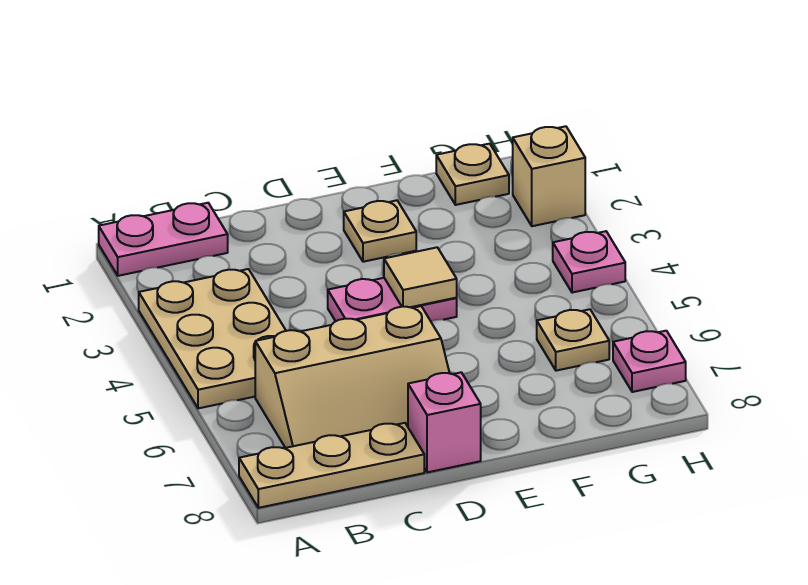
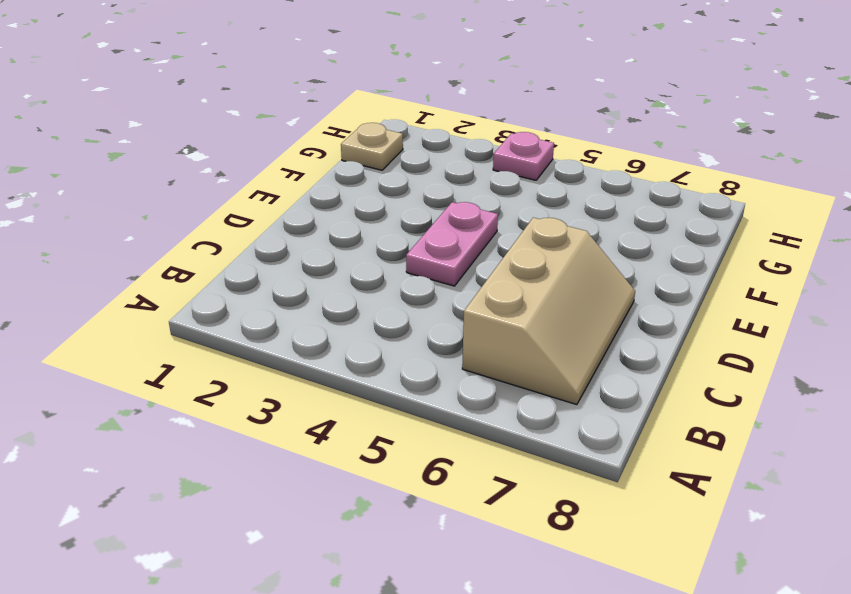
none -> pink 1x2 plate [99,203,228,276]
none -> tan 2x3 plate [139,269,286,408]
none -> tan 1x3 plate [239,423,424,508]

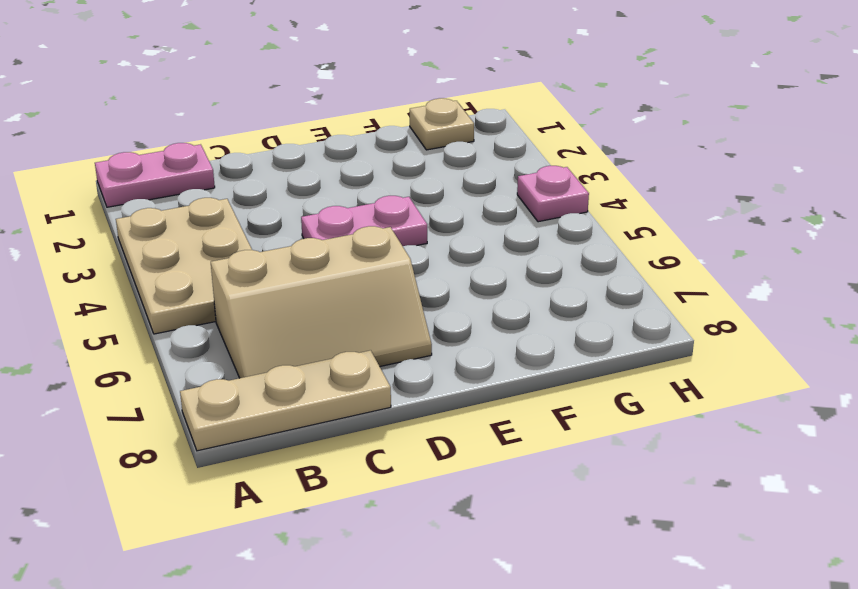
none -> pink 1x1 brick [408,372,481,472]
none -> tan 1x1 plate [344,200,416,262]
none -> tan 1x1 plate [537,309,609,371]

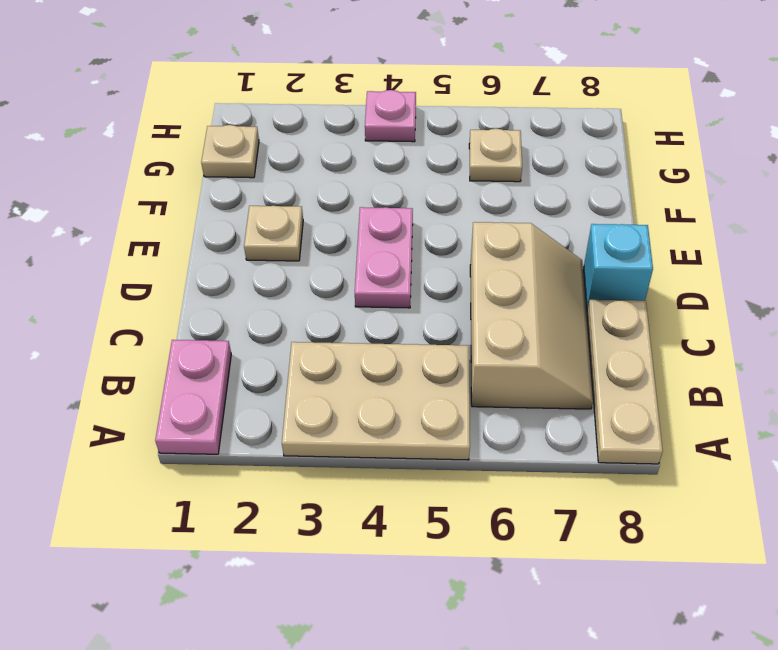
cyan 1x1 brick [584,224,653,310] -> pink 1x1 brick [408,372,481,472]
none -> tan 1x1 brick [513,126,585,226]
none -> pink 1x1 plate [613,331,686,392]
none -> tan 1x1 tile [384,247,457,307]

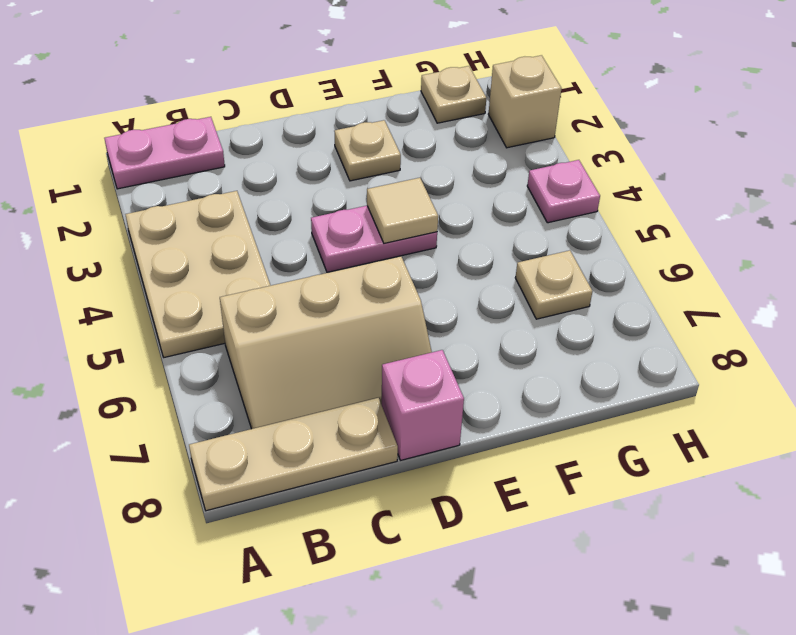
none -> pink 1x1 plate [613,331,686,392]

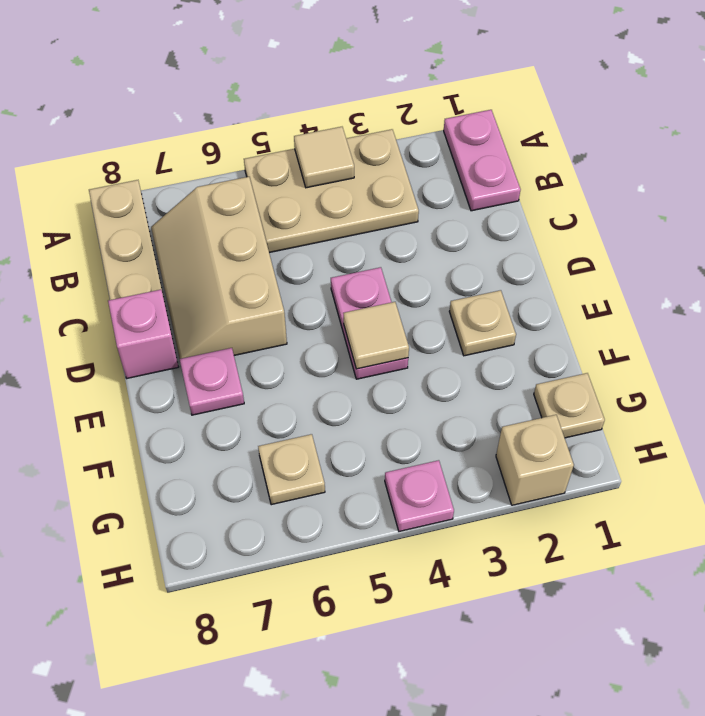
tan 1x1 tile [294,127,354,188] -> none
pink 1x1 plate [180,348,244,415] -> pink 1x1 plate moved to [613,331,686,392]

